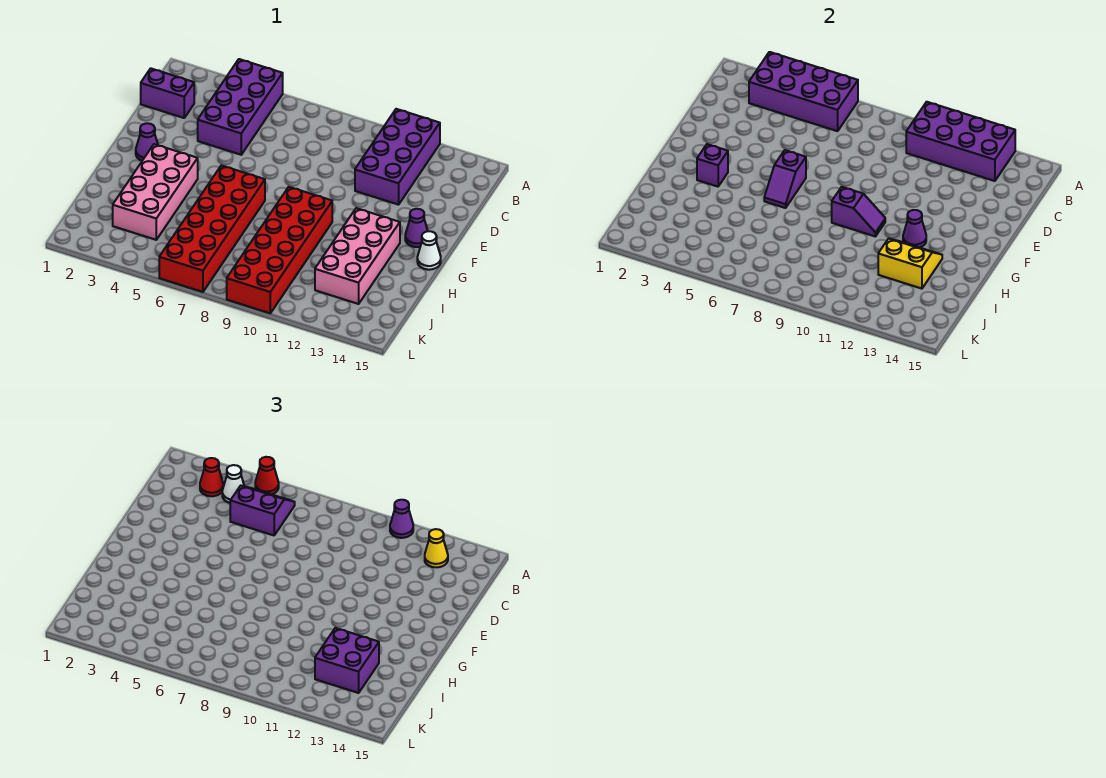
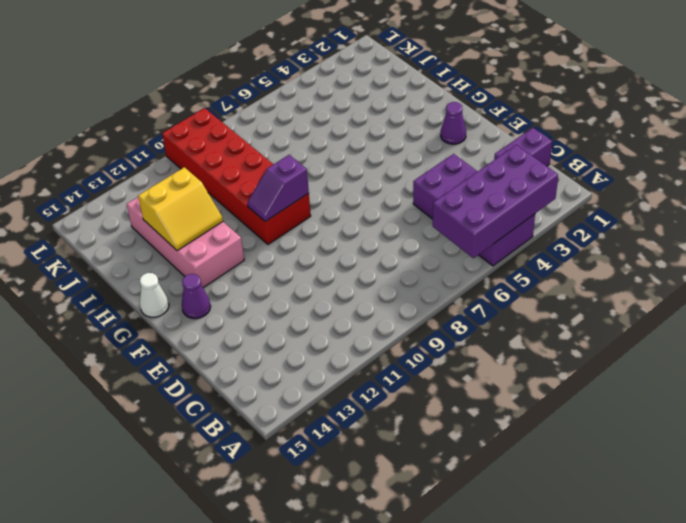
none -> purple 2x4 brick [355,109,440,205]
none -> pink 2x4 brick [113,144,198,240]
none -> red 2x6 brick [159,165,265,292]

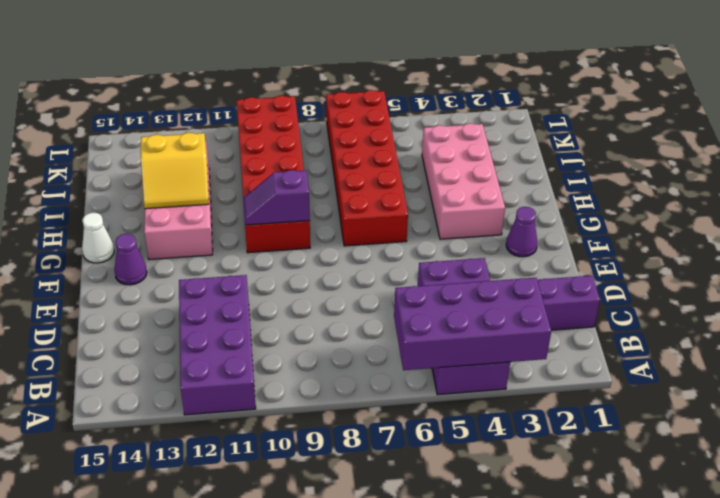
none -> purple 2x4 brick [906,102,1015,181]
none -> purple 1x2 slope [764,150,806,208]
none -> purple 1x1 brick [697,144,728,187]

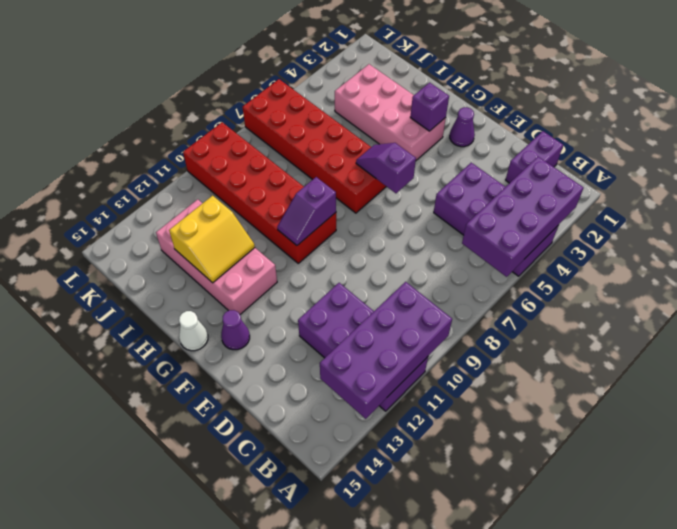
none -> purple 1x1 cone [903,210,926,247]
none -> red 1x1 cone [255,457,279,494]
none -> purple 1x1 cone [390,500,413,538]

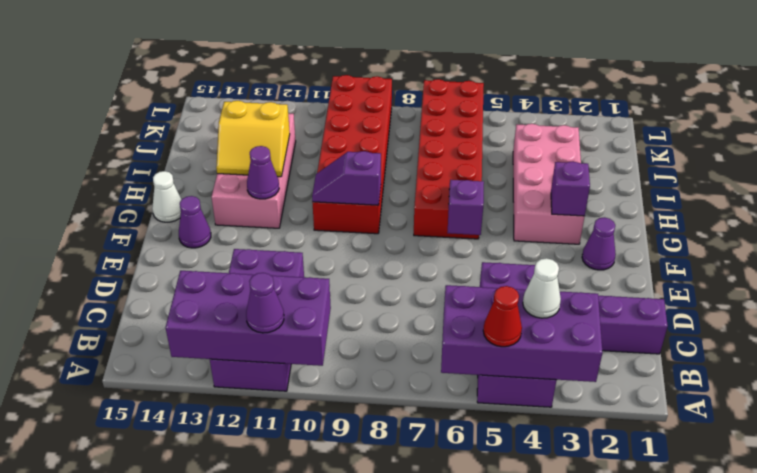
none -> red 1x1 cone [200,458,223,496]
none -> purple 2x2 slope [230,486,295,535]
none -> yellow 1x1 cone [425,529,448,567]

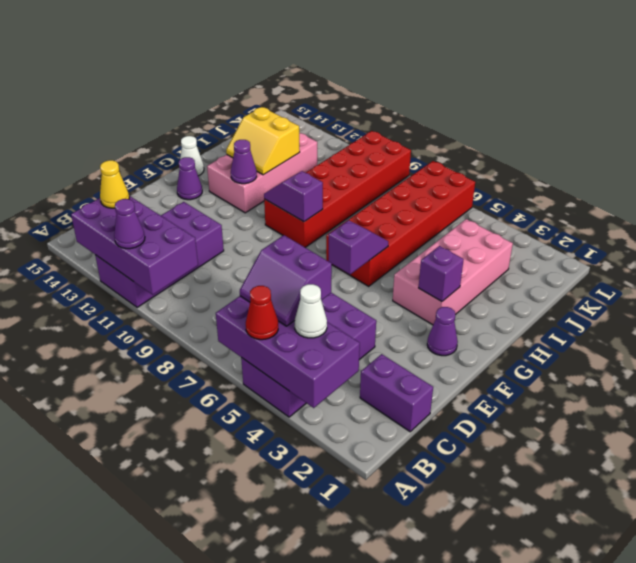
none -> red 1x1 cone [200,458,223,496]
none -> purple 2x2 brick [315,628,379,693]

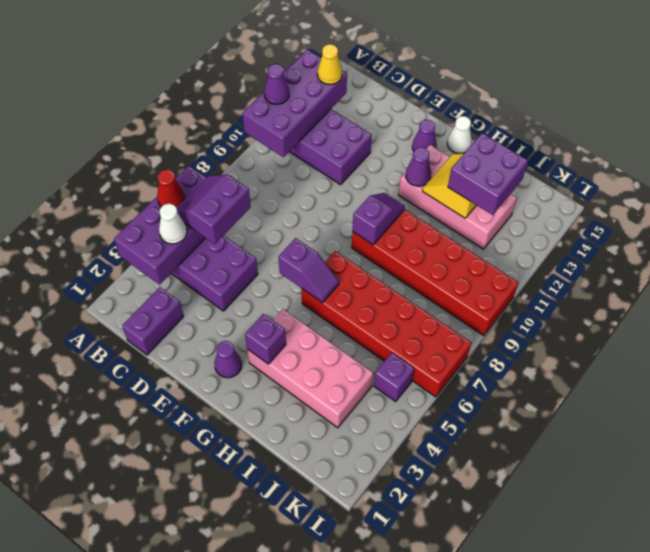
purple 1x1 brick [374,353,414,402] -> none
none -> red 1x1 cone [200,458,223,496]

